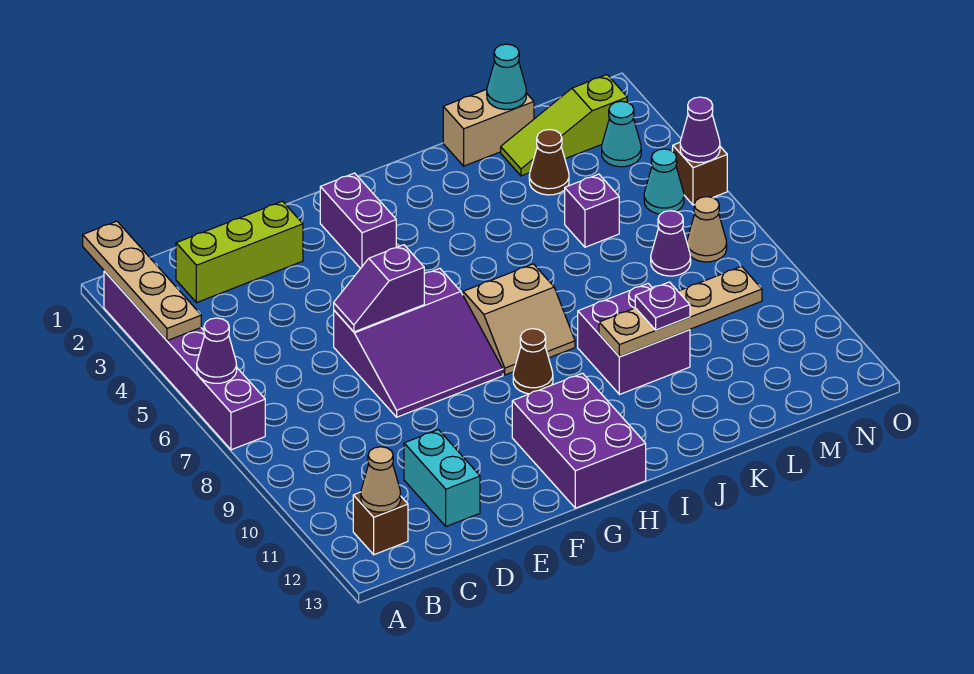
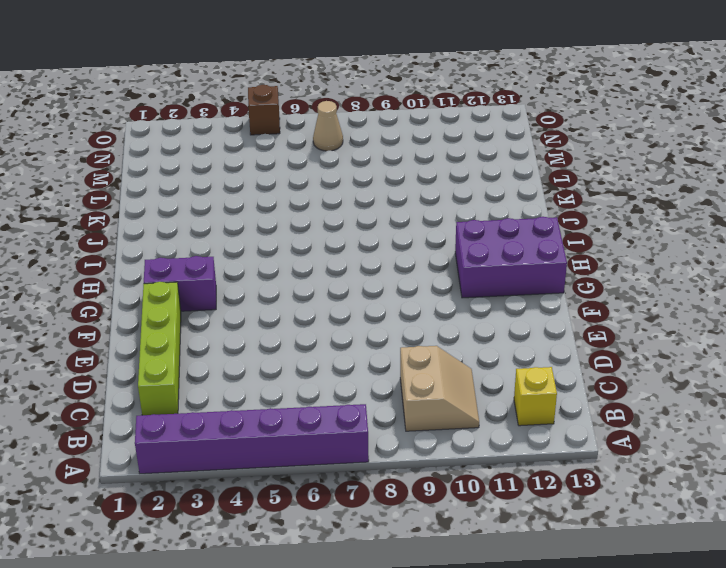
tan 2x2 slope [400,346,479,431] -> tan 2x2 slope moved to [463,264,575,375]
yellow 1x1 brick [514,367,557,426] -> brown 1x1 brick [353,492,408,555]
lime 1x4 brick [138,282,181,415] -> lime 1x3 brick [176,201,303,303]
none -> cyan 1x2 brick [404,430,480,526]
none -> purple 3x3 slope [334,268,503,417]
none -> brown 1x1 cone [513,329,553,394]

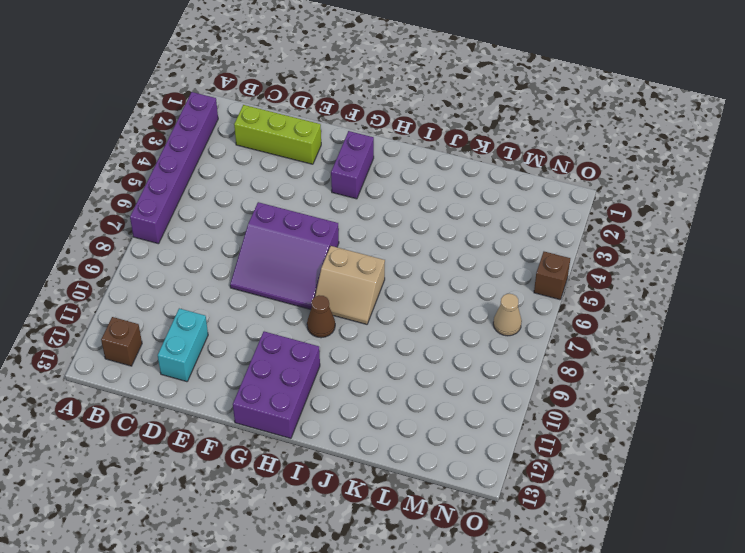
none -> purple 2x2 brick [578,284,690,395]
none -> tan 1x2 brick [443,89,534,166]
none -> lime 1x3 slope [501,75,627,176]

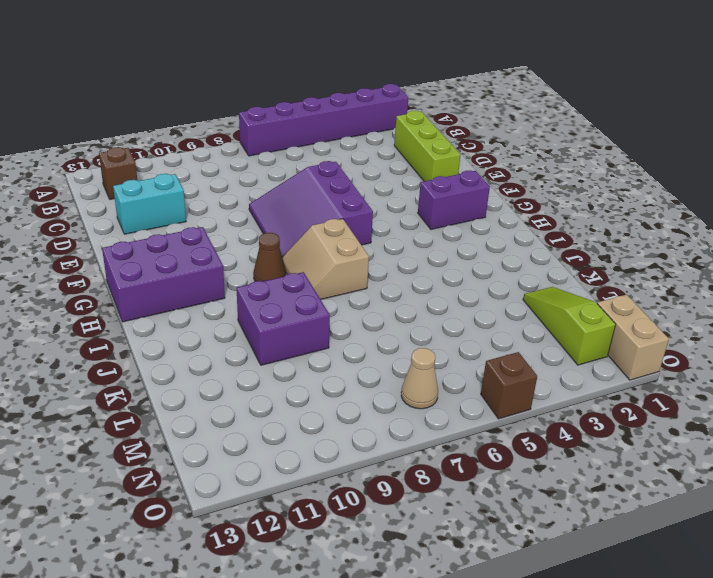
tan 1x2 brick [597,295,669,380] -> tan 1x2 brick moved to [443,89,534,166]
none -> brown 1x1 cone [529,130,569,195]
none -> purple 1x1 brick [565,174,619,247]
none -> purple 1x1 cone [651,211,691,276]

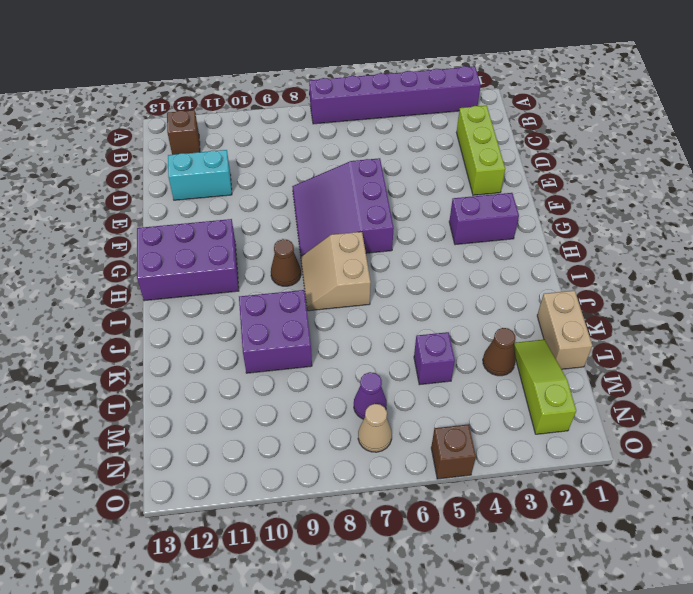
none -> cyan 1x1 cone [602,101,641,167]
none -> cyan 1x1 cone [644,149,684,214]
none -> tan 1x4 plate [83,221,201,341]

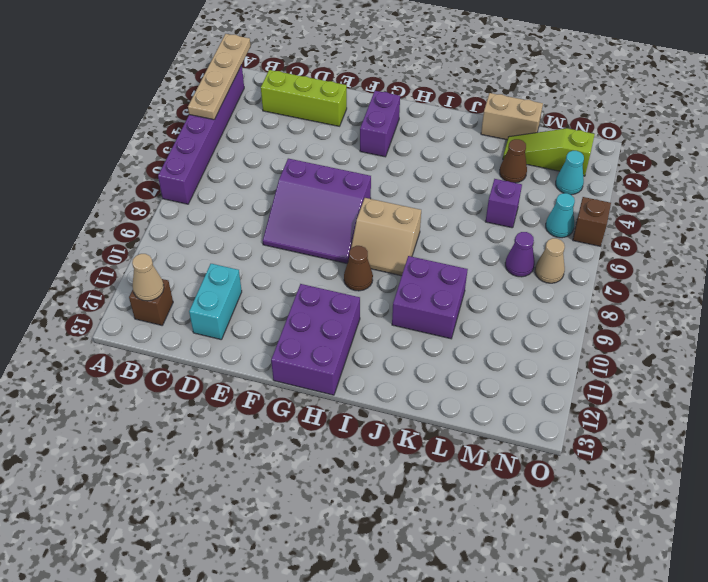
none -> purple 1x1 cone [197,318,237,383]
none -> purple 1x2 slope [334,245,424,332]
none -> tan 1x4 plate [599,267,762,357]

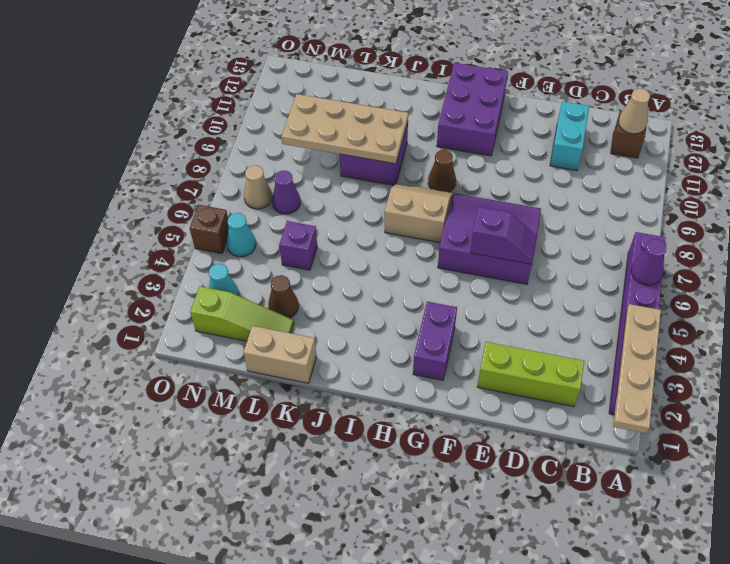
tan 2x4 plate [281,94,408,164] -> tan 1x4 plate [599,267,762,357]
none -> cyan 1x1 cone [487,44,526,110]
none -> purple 1x1 cone [680,97,720,163]
none -> purple 1x1 plate [635,282,690,330]

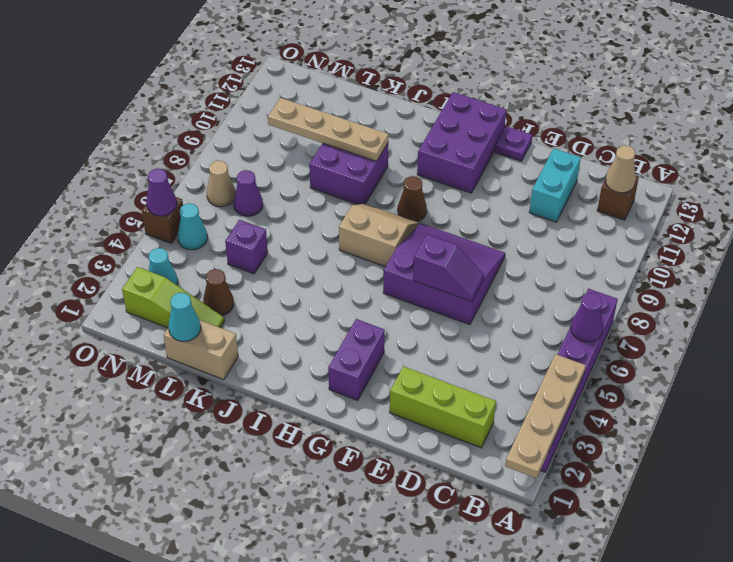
purple 1x1 plate [495,126,532,161] -> purple 1x1 plate moved to [635,282,690,330]

